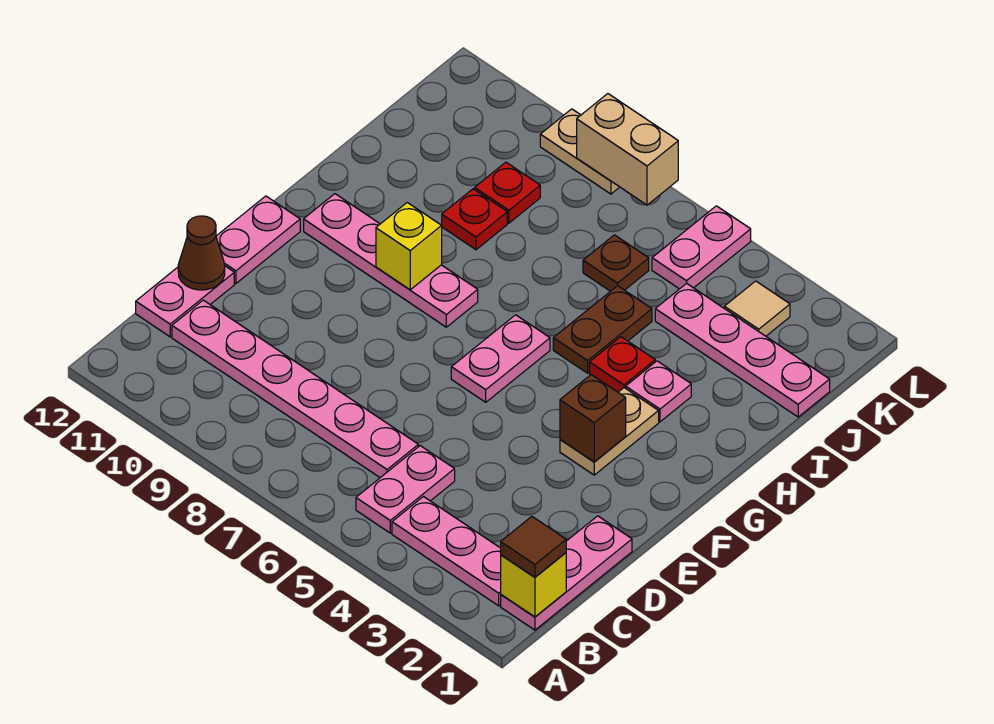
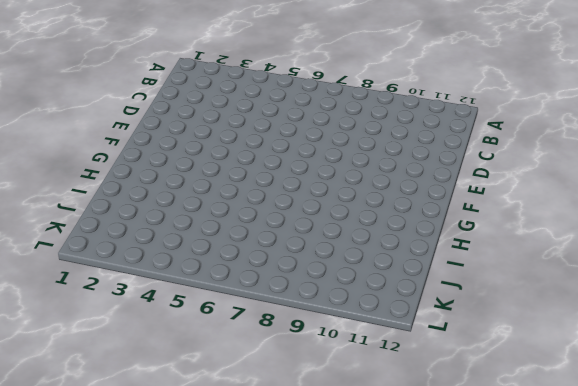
none -> pink 1x3 plate [501,516,632,630]
none -> pink 1x3 plate [392,497,501,606]
none -> pink 1x2 plate [356,446,455,533]

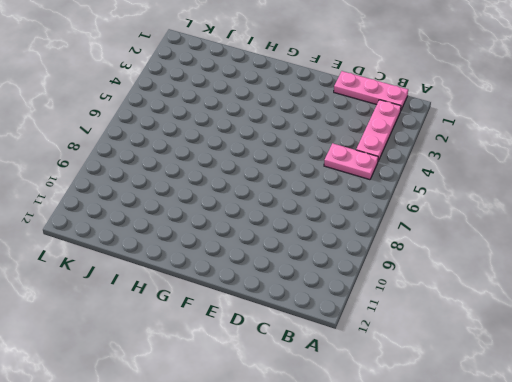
none -> pink 1x6 plate [172,300,418,478]
none -> pink 1x2 plate [136,266,234,337]
none -> pink 1x2 plate [216,196,300,283]

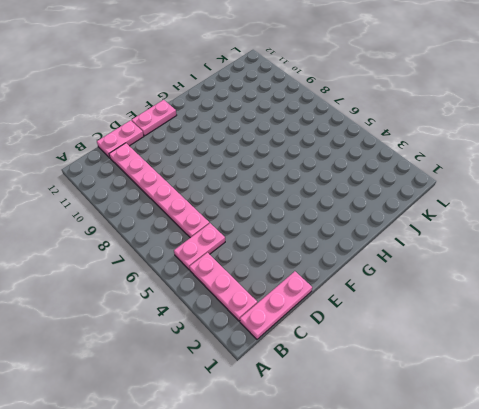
none -> tan 1x2 plate [560,388,659,475]
none -> pink 1x2 plate [451,315,550,402]
none -> pink 1x4 plate [304,194,478,327]

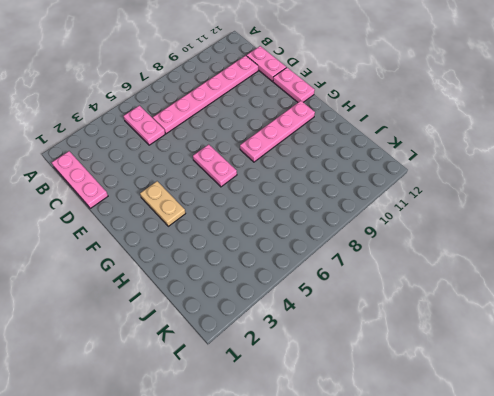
none -> pink 1x3 plate [392,497,501,606]
none -> pink 1x1 plate [626,361,691,422]
none -> red 1x1 plate [590,337,655,392]

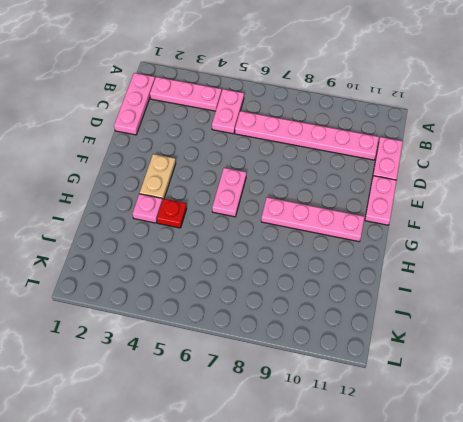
none -> brown 1x2 plate [553,286,652,373]
none -> red 1x1 plate [442,189,507,250]
none -> pink 1x4 plate [655,283,830,417]

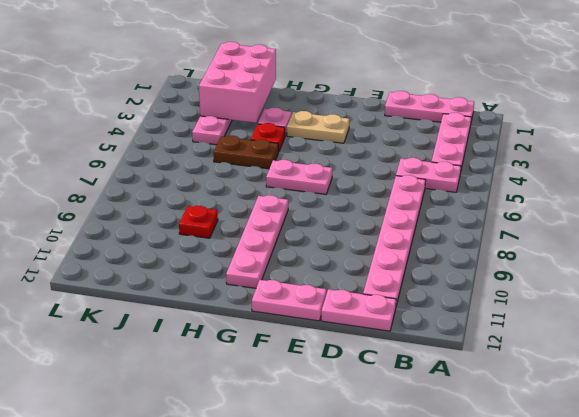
pink 2x3 brick [199,42,276,123] -> none
none -> brown 1x1 plate [583,235,649,291]
none -> red 1x1 plate [475,162,540,223]
none -> tan 1x1 tile [724,281,790,336]

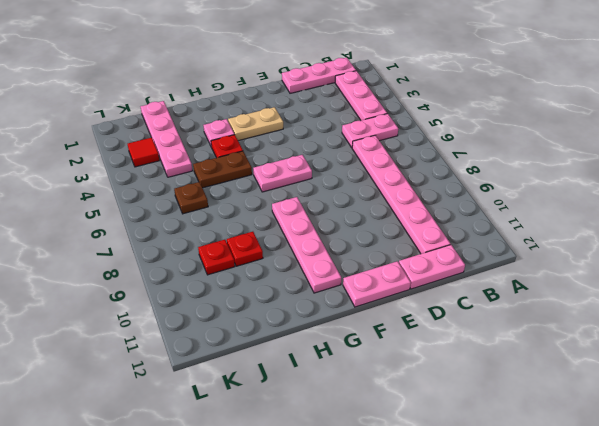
red 1x1 tile [128,138,159,167] -> tan 1x1 tile [724,281,790,336]
none -> pink 1x2 plate [652,206,751,289]
none -> tan 1x2 plate [540,109,619,194]
none -> yellow 1x1 brick [501,553,566,617]

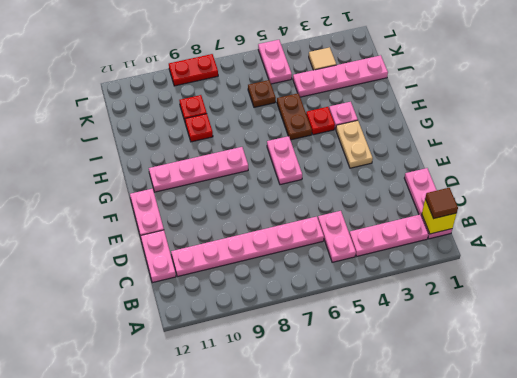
red 1x2 plate [169,54,218,86] -> tan 1x2 plate [540,109,619,194]
none -> brown 1x1 cone [178,216,225,290]
none -> brown 1x1 brick [560,375,626,462]
none -> yellow 1x1 brick [376,203,442,290]

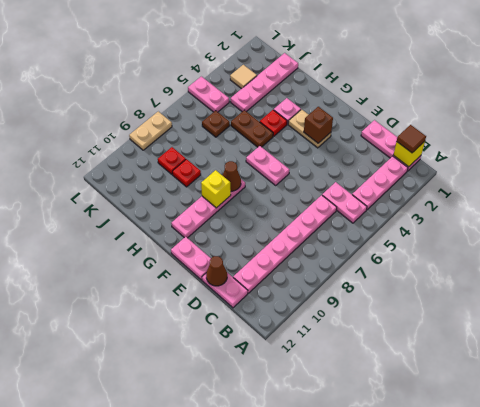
brown 1x1 cone [222,161,241,191] -> none
none -> tan 1x2 brick [577,94,678,205]

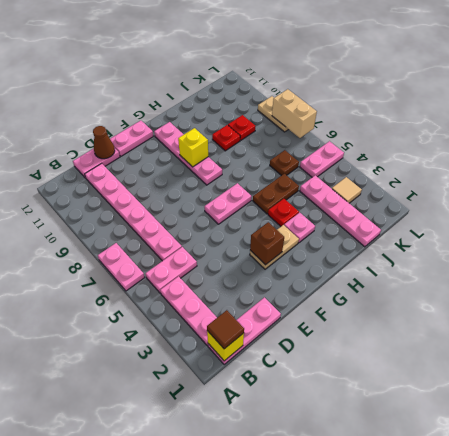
pink 1x2 plate [98,243,145,291] -> none

